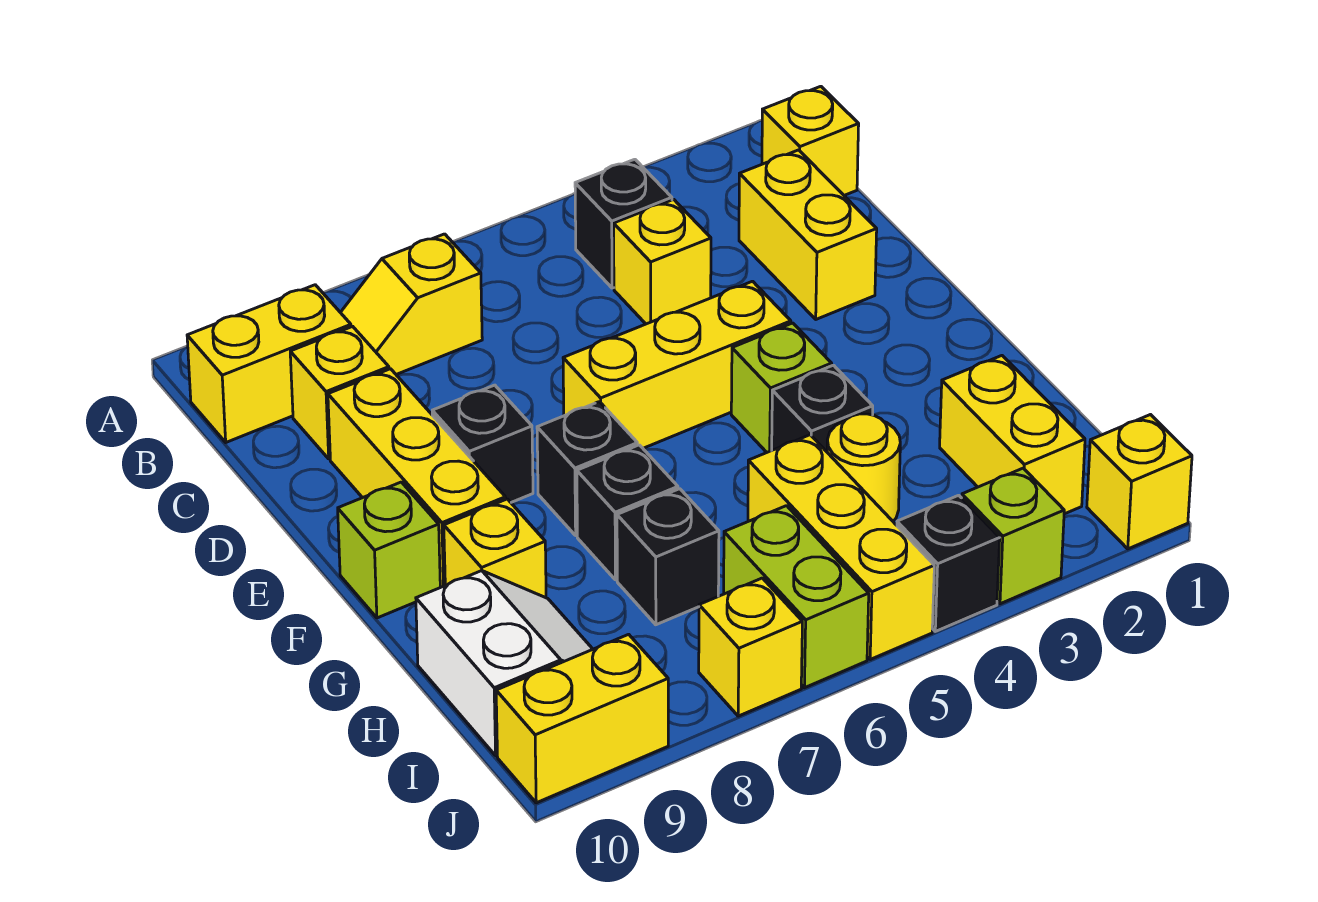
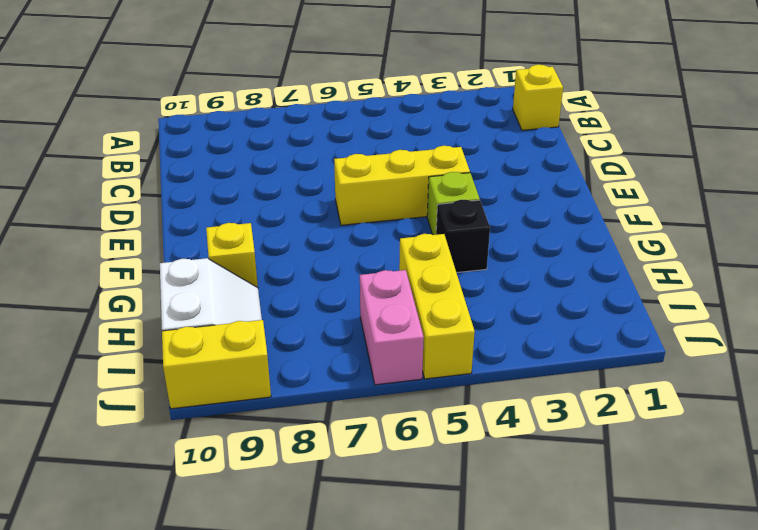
pink 1x2 brick [360,270,424,385] -> lime 1x2 brick [724,506,869,688]
none -> black 1x1 brick [575,159,672,288]
none -> yellow 1x2 slope [340,234,482,374]
none -> yellow 1x2 brick [187,285,351,442]

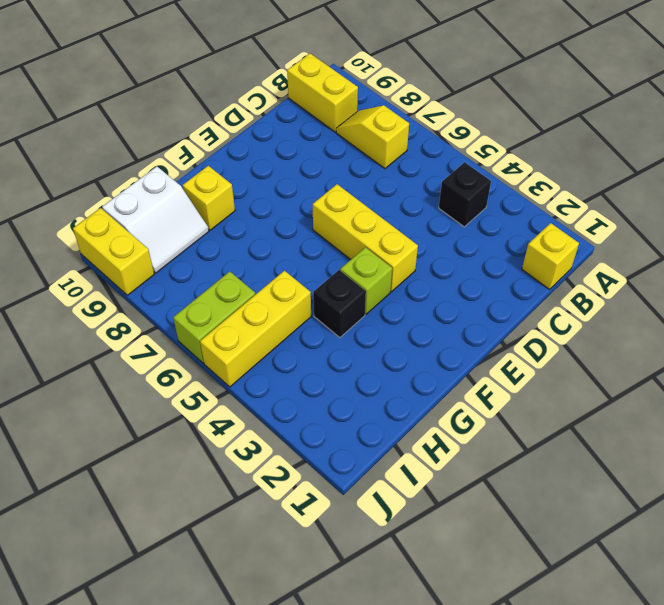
none -> yellow 1x2 brick [739,150,877,319]
none -> yellow 1x1 brick [614,199,711,324]
none -> yellow 1x1 brick [290,327,389,459]

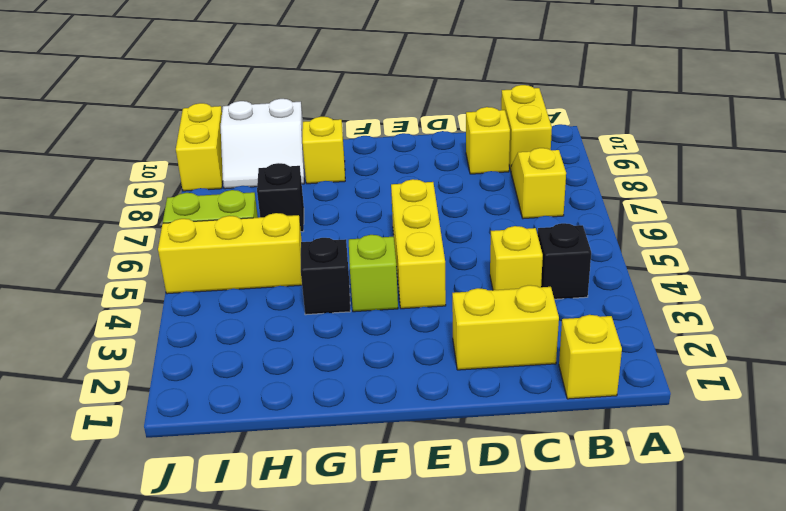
none -> yellow 1x3 brick [328,369,506,587]
none -> black 1x1 brick [432,385,533,502]
none -> black 1x1 brick [537,402,637,536]

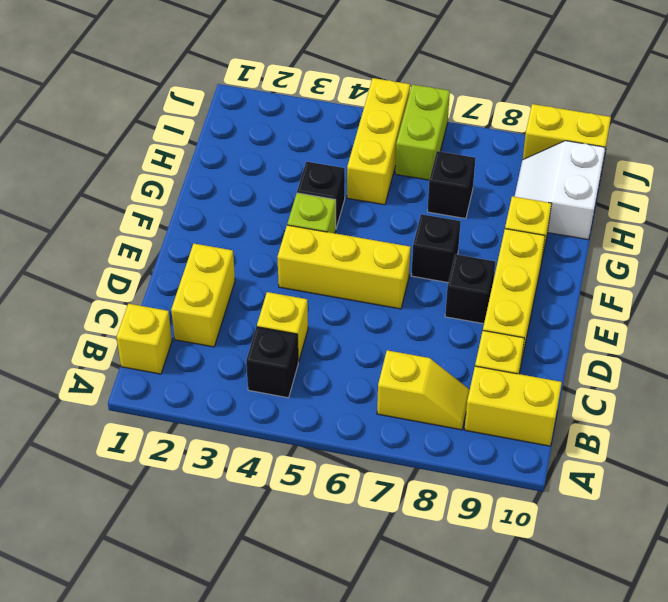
none -> lime 1x1 brick [338,482,440,618]
none -> black 1x1 brick [577,445,678,580]
none -> yellow 1x2 brick [940,356,1085,514]

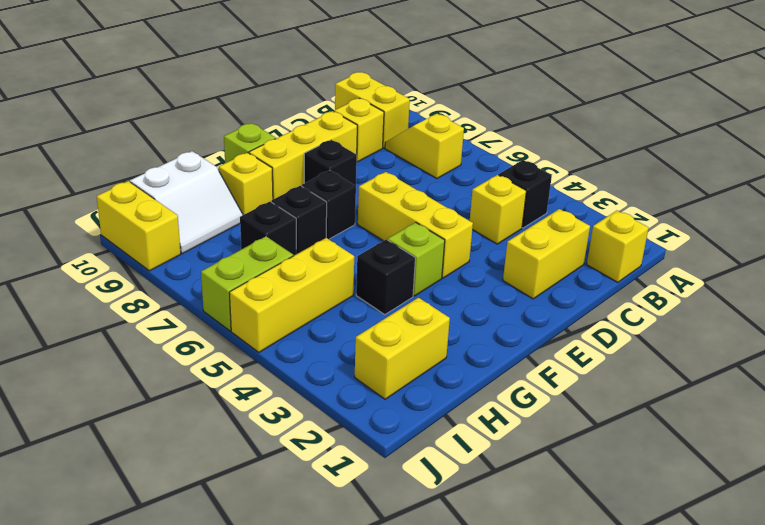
none -> yellow 1x1 round brick [827,414,900,521]
none -> yellow 1x1 brick [1087,415,1192,549]
none -> lime 1x1 brick [962,468,1064,604]

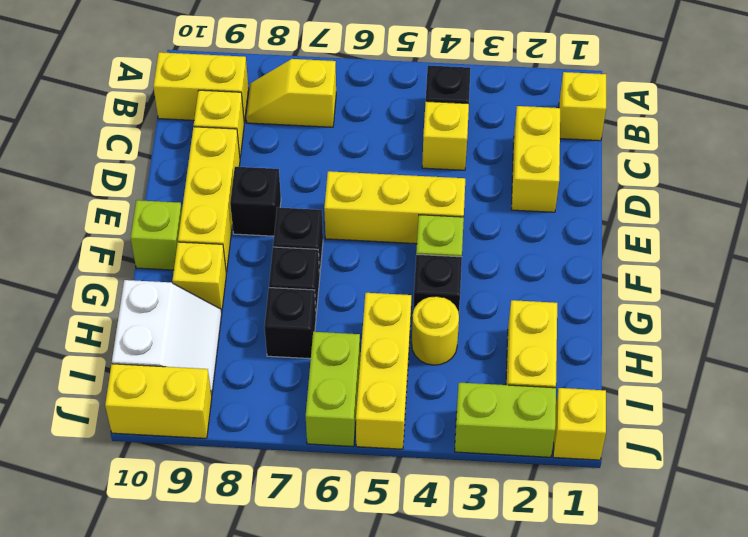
lime 1x2 brick [455,383,556,457] -> lime 1x1 brick [962,468,1064,604]
none -> black 1x1 brick [897,495,1000,631]
none -> yellow 1x1 brick [699,578,802,716]

